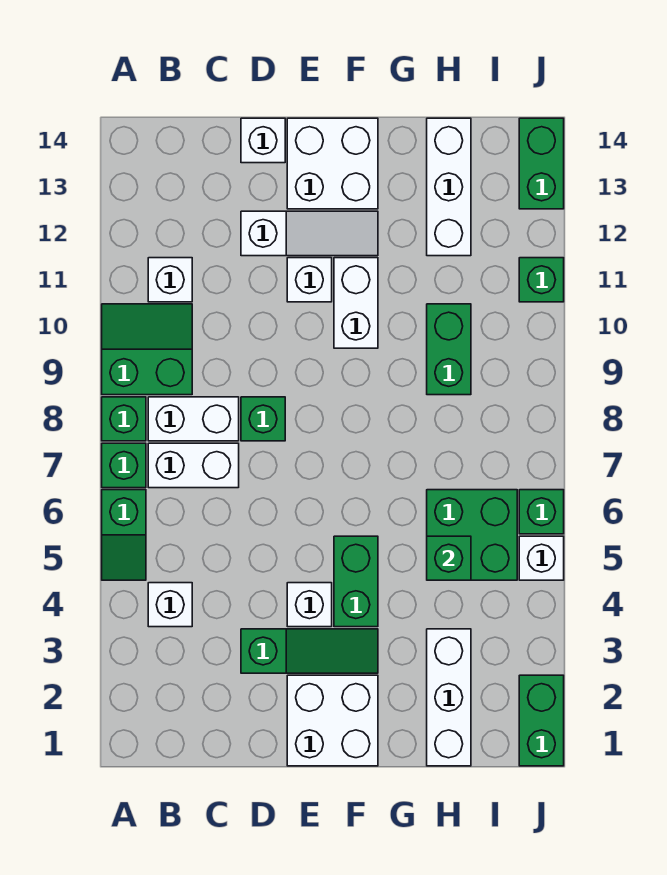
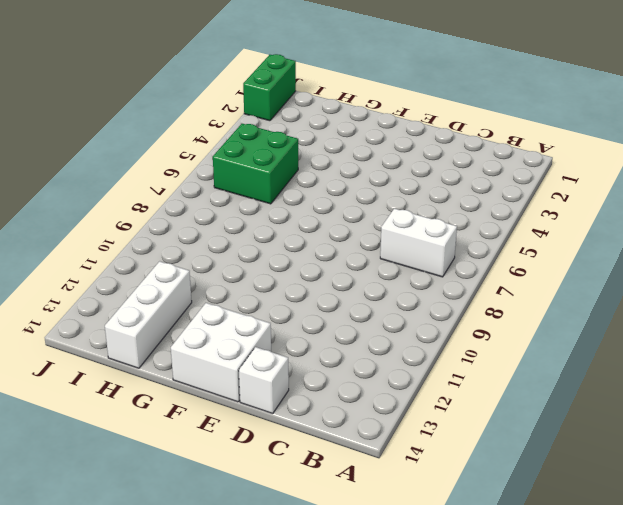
none -> green 1x2 slope [102,490,146,580]
none -> green 1x1 brick [102,443,146,488]
none -> green 1x1 brick [102,397,146,441]

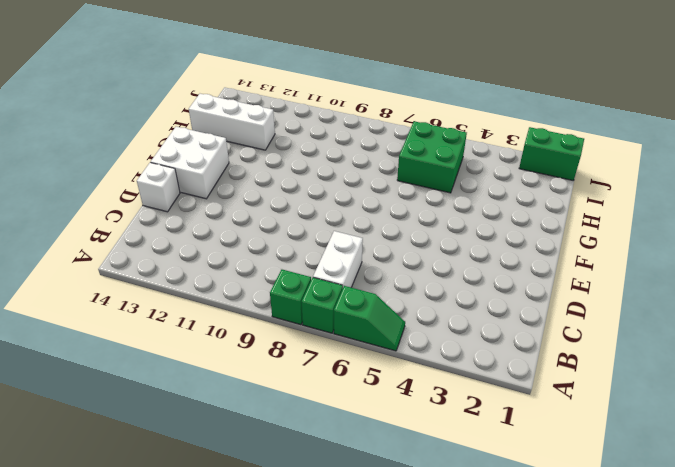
none -> green 2x2 slope [102,304,192,395]
none -> white 1x1 brick [148,583,192,627]
none -> white 1x2 brick [148,397,239,441]

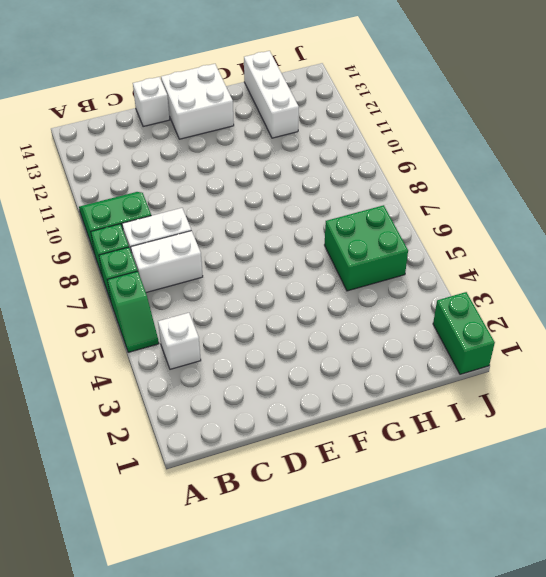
none -> white 1x1 brick [148,258,192,302]
none -> green 1x3 slope [241,629,378,673]
none -> green 1x1 brick [241,397,285,441]

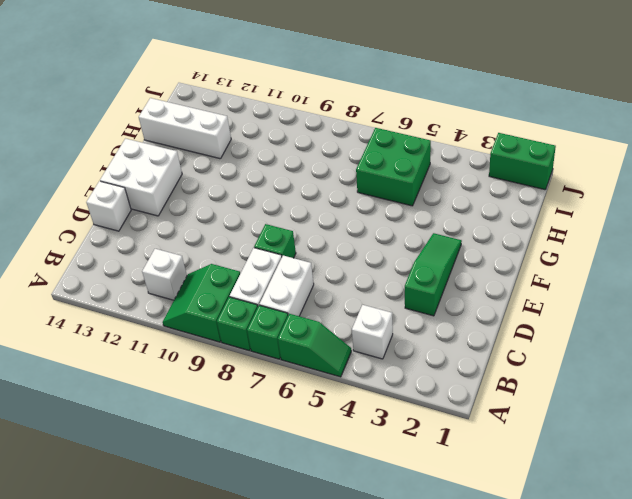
none -> white 1x3 slope [241,211,378,256]
none -> white 2x2 brick [287,675,378,766]
none -> white 1x1 brick [287,583,332,627]

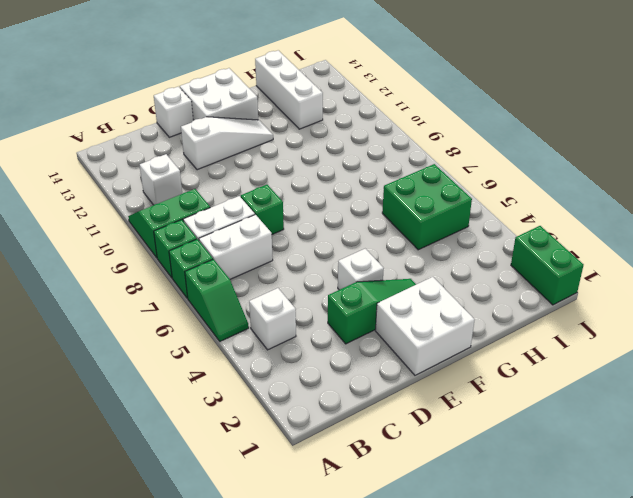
none -> white 1x1 brick [287,258,332,302]
none -> green 1x2 brick [334,536,378,627]
none -> white 1x2 brick [334,258,378,348]

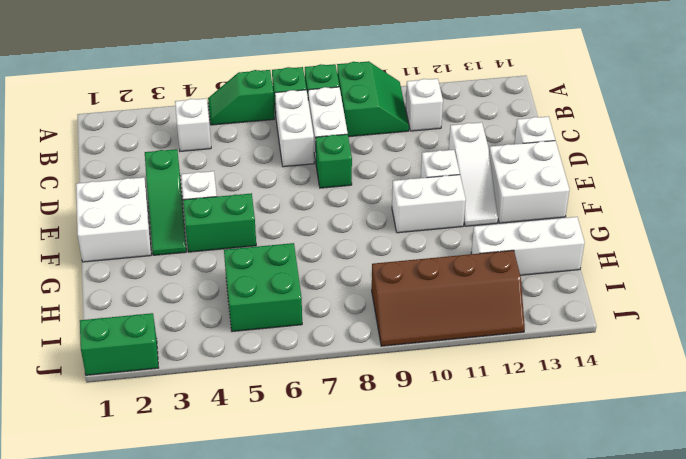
brown 2x4 slope [372,250,525,346] -> green 1x1 brick [519,258,564,302]
none -> white 1x3 brick [427,629,471,766]
none -> green 1x2 brick [427,304,471,395]
none -> white 1x1 brick [519,536,564,580]

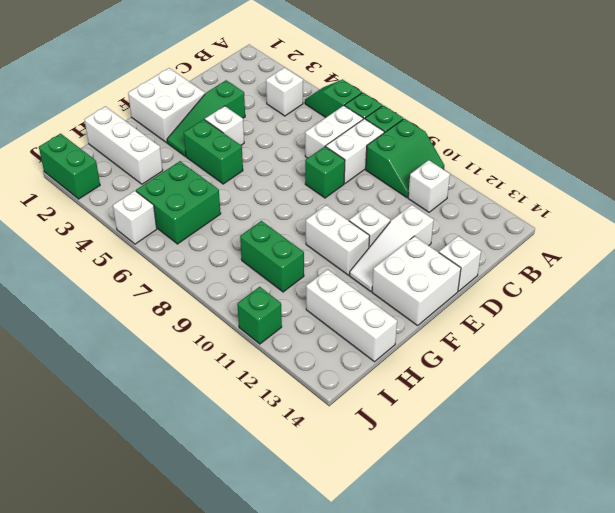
none -> green 1x1 brick [519,490,564,534]
none -> green 1x2 brick [519,118,564,209]
none -> green 1x1 brick [427,536,471,580]

